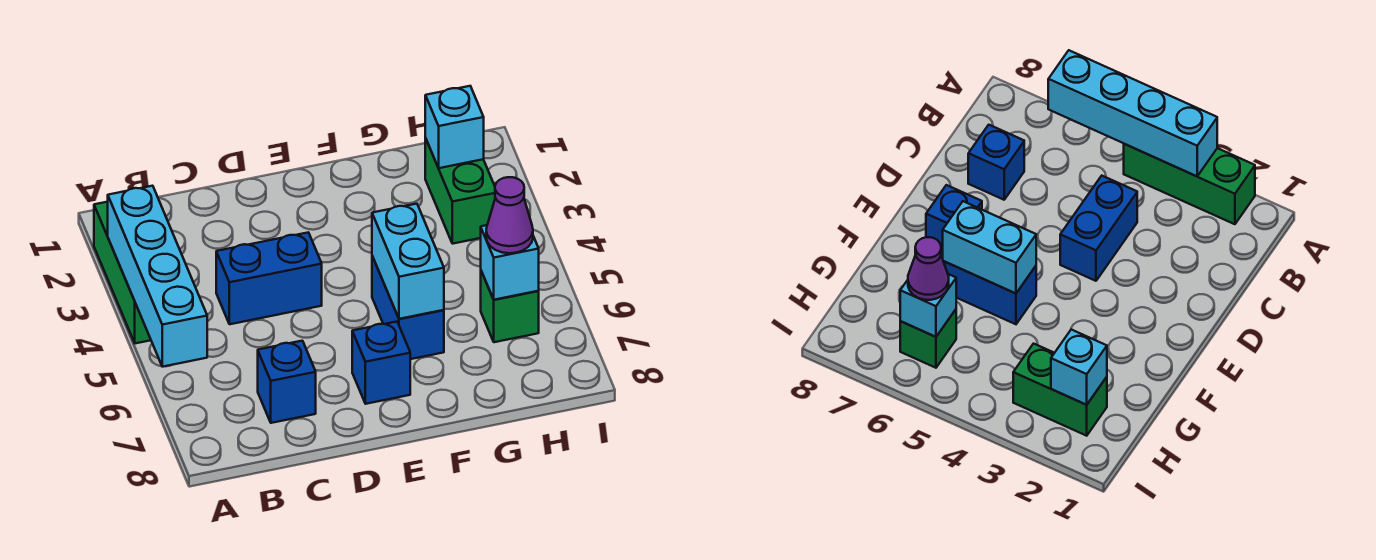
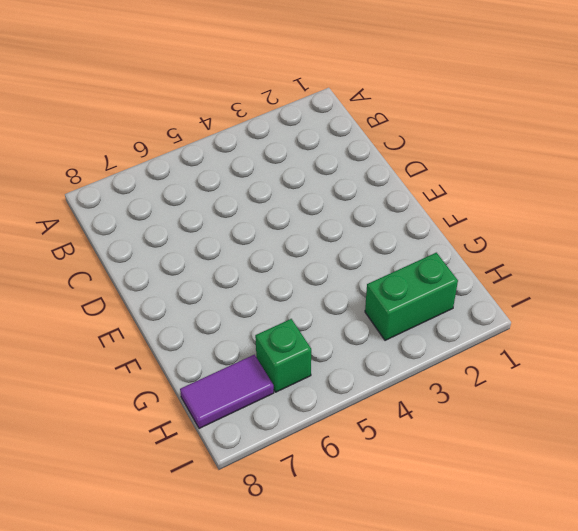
purple 1x2 tile [180,355,274,429] -> none
none -> green 1x3 brick [94,202,151,343]
none -> blue 1x2 brick [216,232,322,324]
none -> blue 1x1 brick [258,341,316,423]

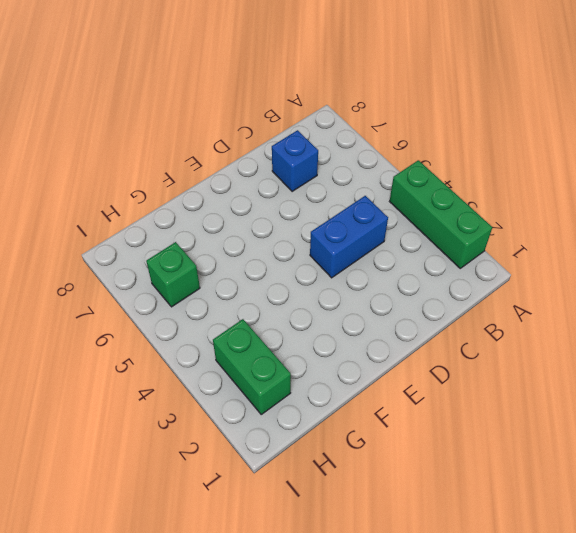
none -> blue 1x1 brick [352,322,410,404]
none -> blue 1x2 brick [372,256,444,359]
none -> cyan 1x4 brick [108,186,207,367]

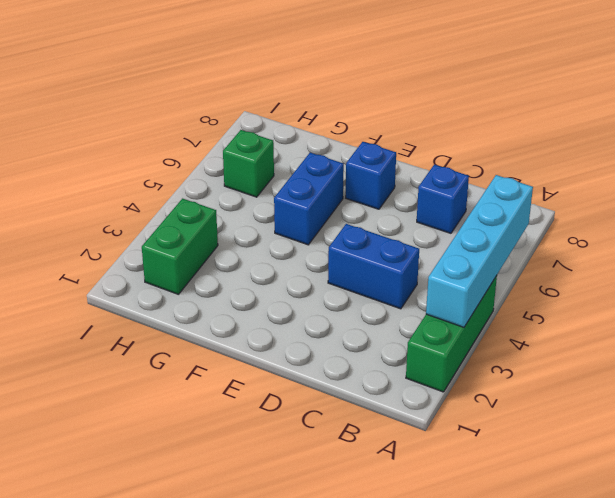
none -> cyan 1x2 brick [372,204,444,319]
none -> cyan 1x1 brick [425,86,484,168]
none -> cyan 1x1 brick [481,225,539,300]

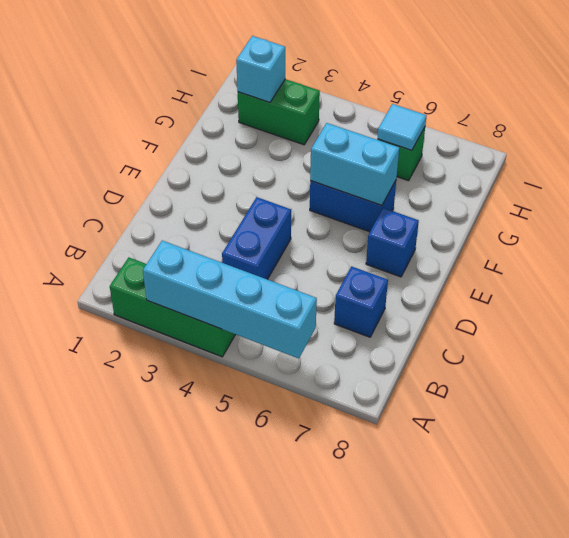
cyan 1x1 tile [378,104,427,150] -> cyan 1x1 brick [481,225,539,300]
none -> purple 1x1 cone [486,177,533,253]

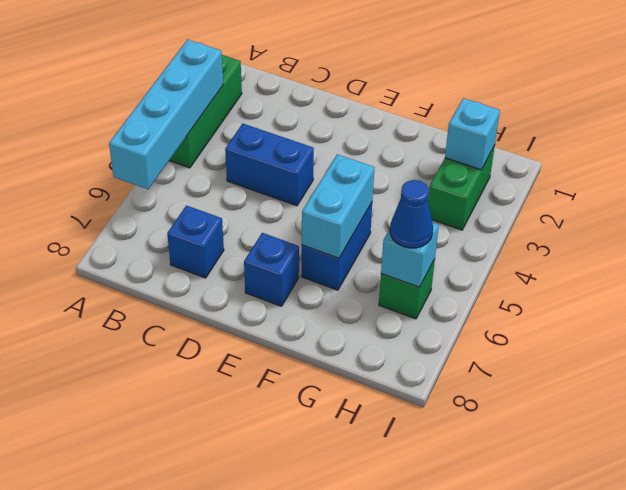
blue 1x1 cone [390,180,433,248] -> purple 1x1 cone [486,177,533,253]

